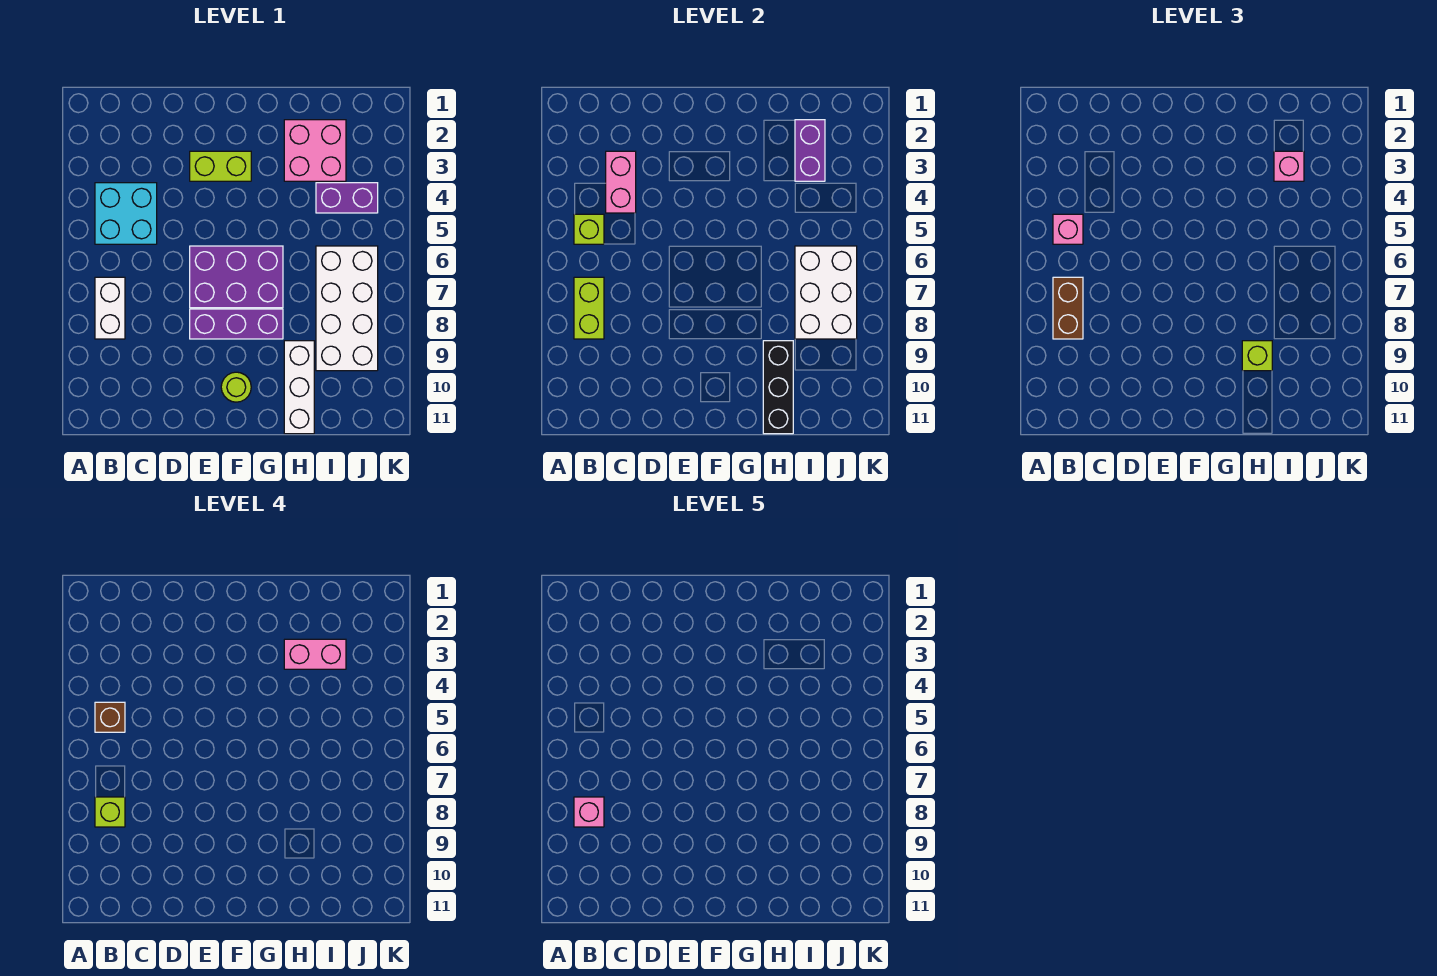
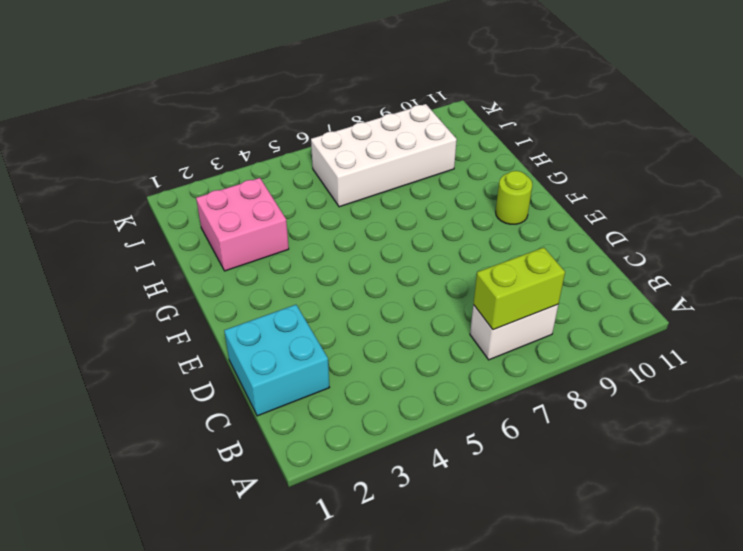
cyan 2x2 brick [224,305,330,416] -> cyan 2x2 brick moved to [95,183,157,244]
none -> lime 1x2 brick [190,151,251,181]
none -> purple 2x3 brick [190,246,283,308]
none -> purple 1x3 brick [190,309,283,339]

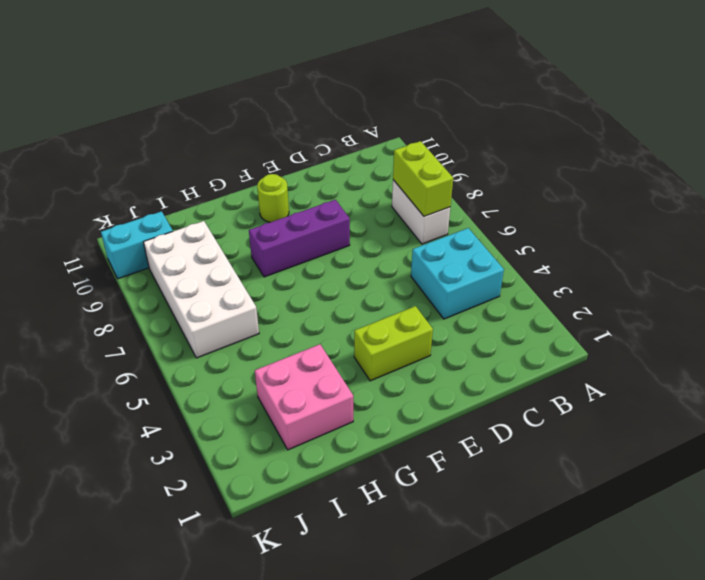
cyan 1x2 brick [101,211,173,279] -> none
none -> purple 2x3 brick [190,246,283,308]
none -> white 1x3 brick [284,341,314,434]
none -> purple 1x2 brick [316,183,378,213]

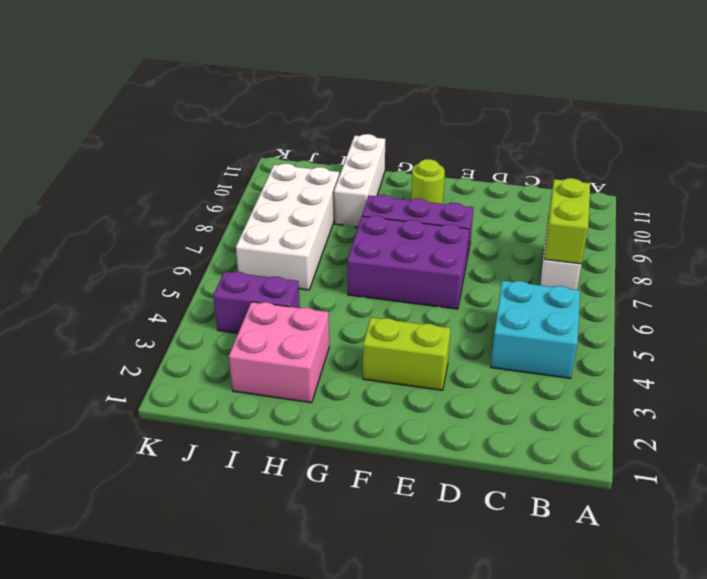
none -> lime 1x1 brick [574,214,604,244]
none -> pink 1x2 brick [606,151,636,213]
none -> black 1x3 brick [763,341,793,434]

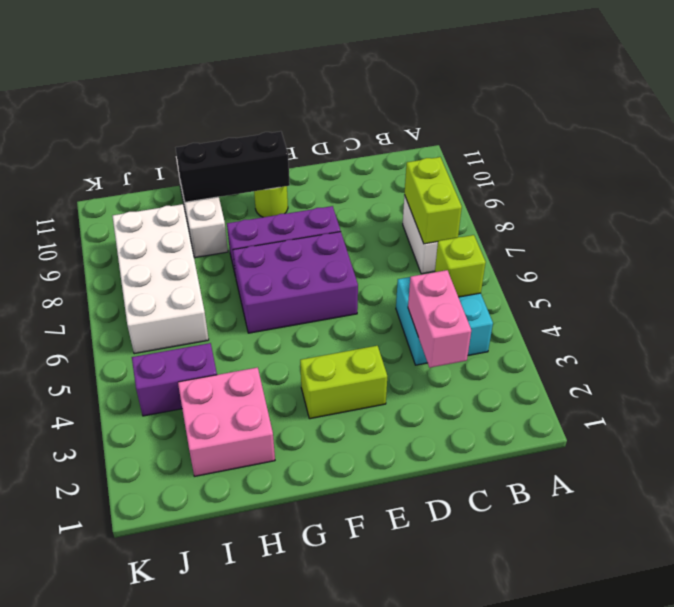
black 1x3 brick [176,131,290,202] -> black 1x3 brick turned to [763,341,793,434]
none -> purple 1x2 brick [795,120,825,181]
none -> white 2x3 brick [795,246,857,339]
none -> pink 1x1 brick [1053,214,1083,244]

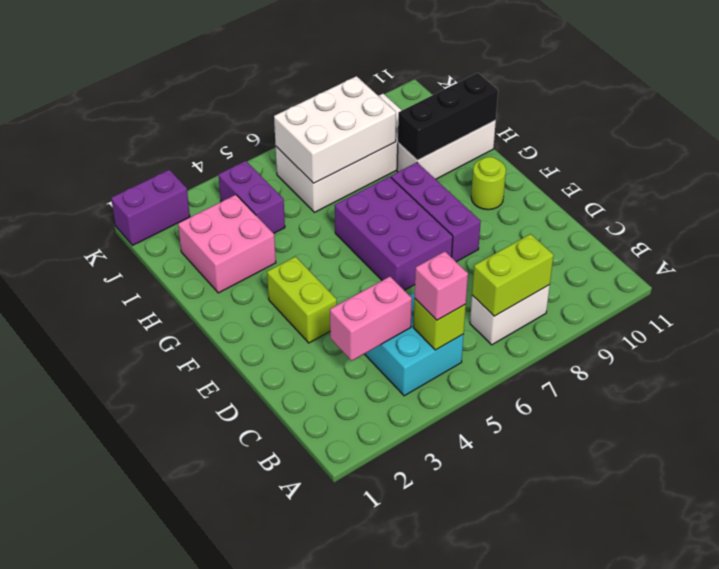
purple 1x2 brick [111,170,190,245] -> purple 1x2 brick moved to [795,120,825,181]
none -> brown 1x2 brick [1053,277,1083,339]
none -> lime 1x1 brick [1242,341,1272,371]
none -> pink 1x1 brick [1274,151,1304,181]

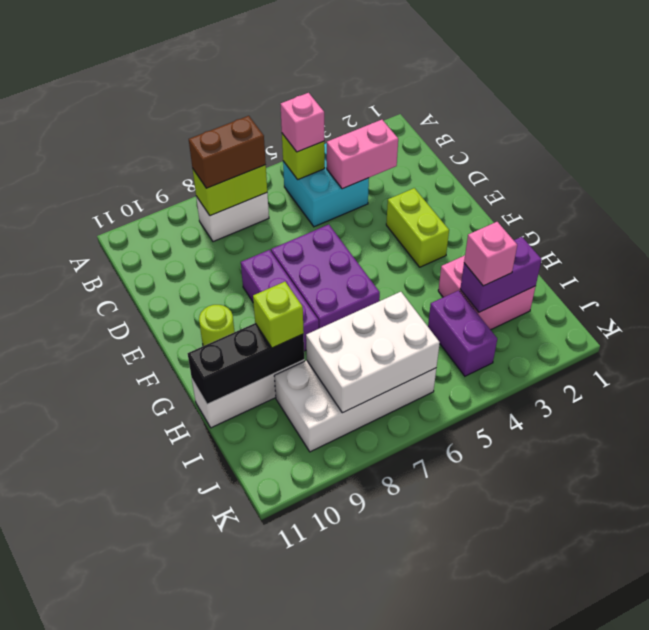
none -> brown 1x1 brick [95,702,125,732]
none -> lime 1x1 brick [95,797,125,827]
none -> pink 1x2 brick [284,639,346,669]

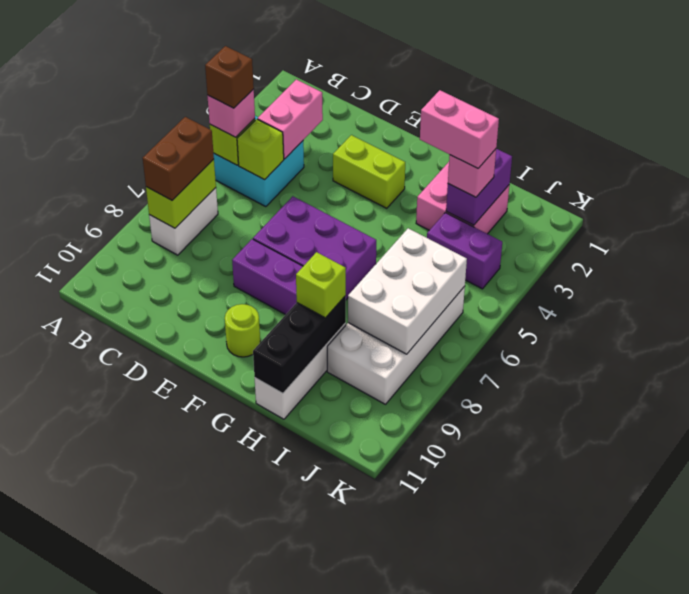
lime 1x1 brick [237,119,284,180] -> lime 1x1 brick moved to [95,797,125,827]
none -> pink 1x1 brick [574,797,604,827]

